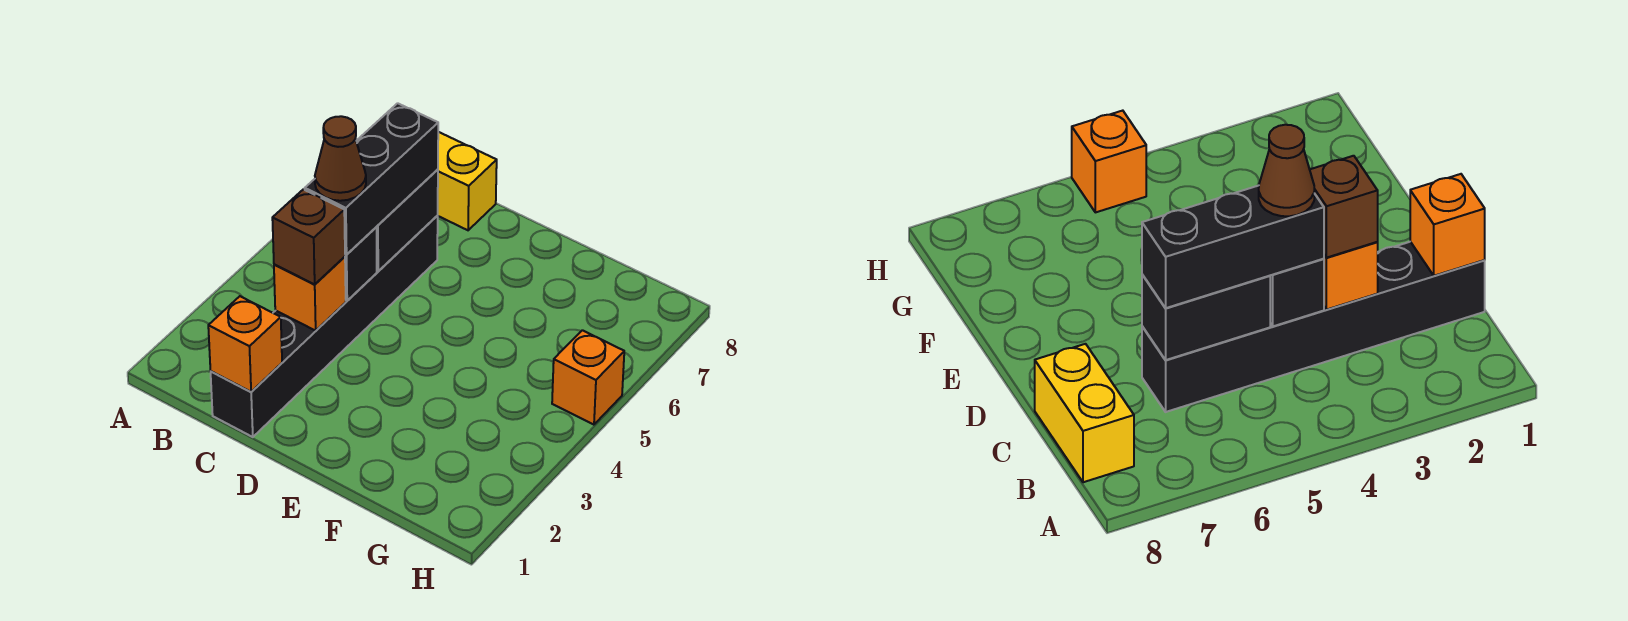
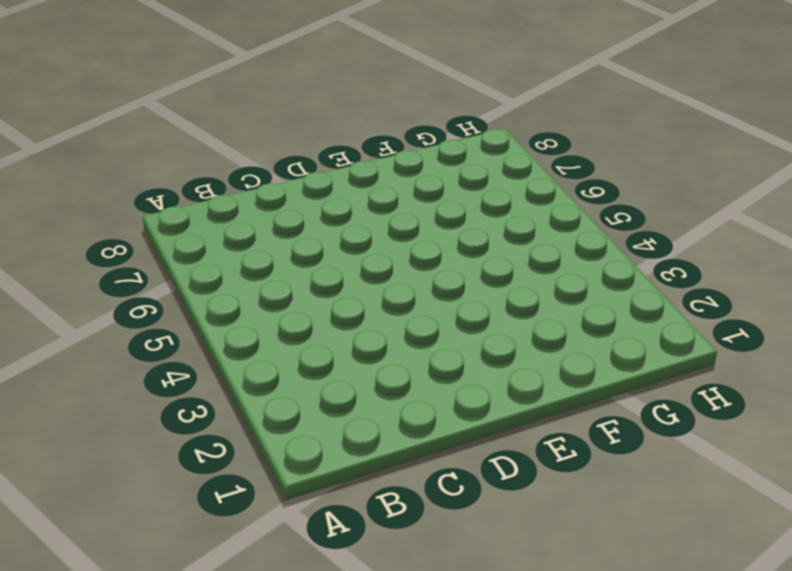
none -> yellow 1x2 brick [437,132,497,230]
none -> black 1x6 brick [211,216,438,437]

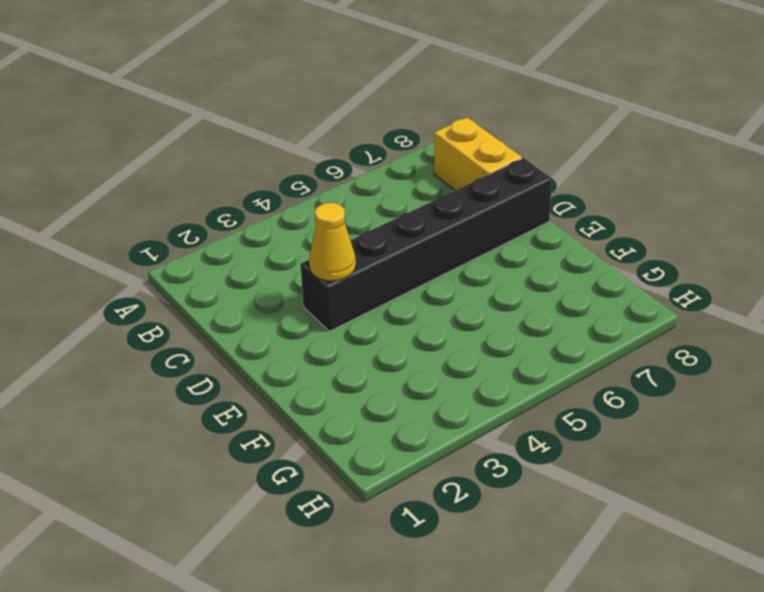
black 1x6 brick [301,158,552,331] -> black 1x6 brick moved to [211,216,438,437]
yellow 1x1 cone [309,203,356,281] -> none
none -> orange 1x1 brick [552,330,624,425]
none -> orange 1x1 brick [208,296,282,392]

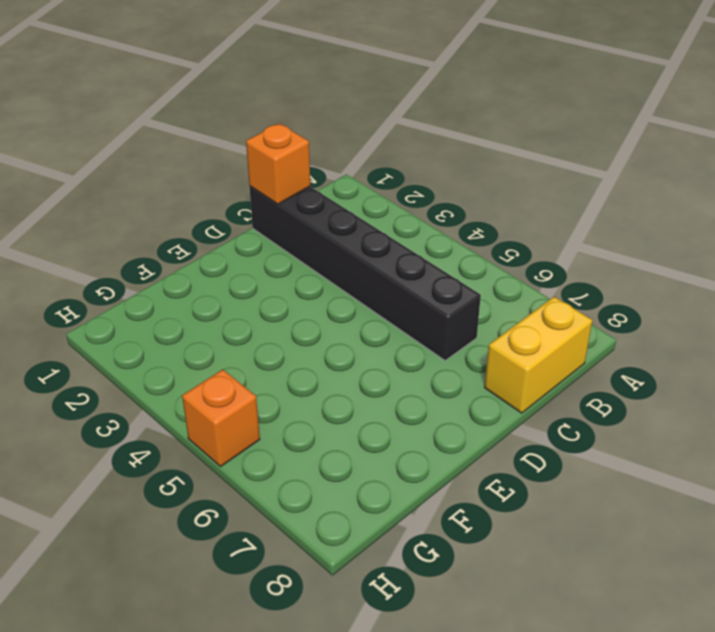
none -> orange 1x1 brick [274,257,346,331]
none -> black 1x1 brick [345,227,377,301]

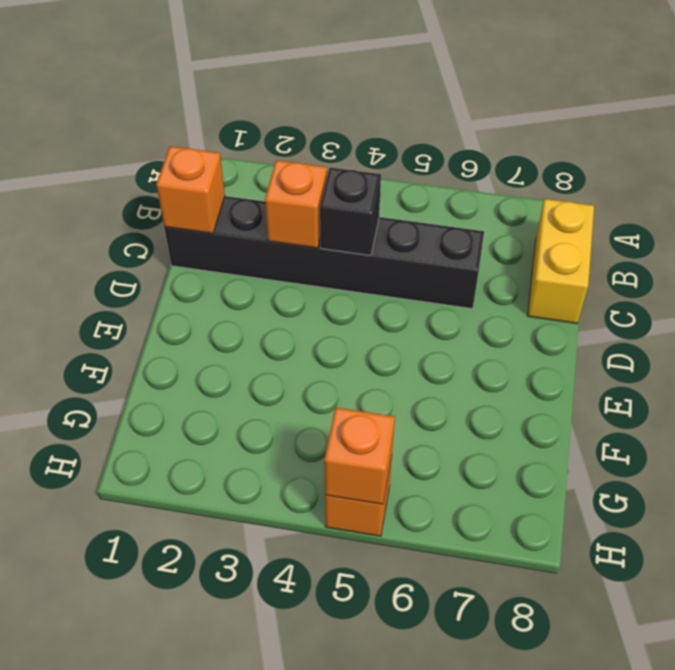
orange 1x1 brick [324,408,395,504] -> none
none -> black 1x2 brick [377,169,438,271]
none -> brown 1x1 brick [272,189,345,284]

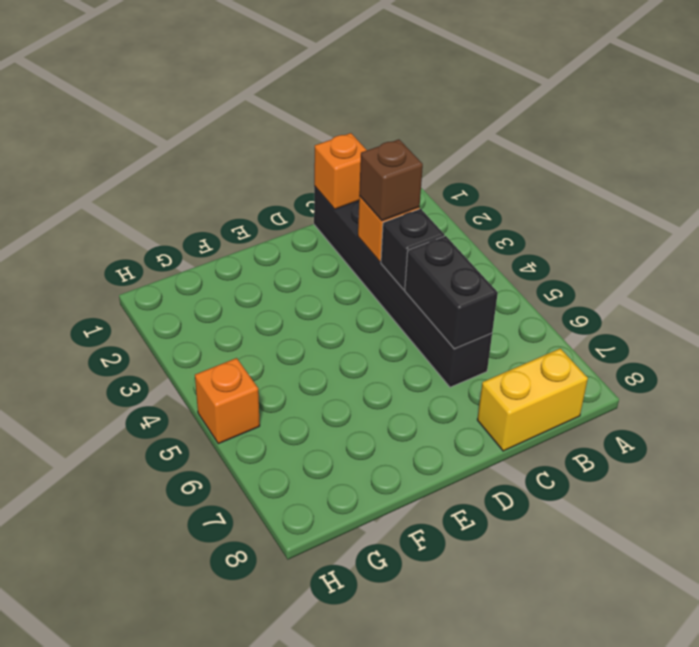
none -> black 1x3 brick [305,103,438,255]
none -> brown 1x1 cone [315,116,366,201]

